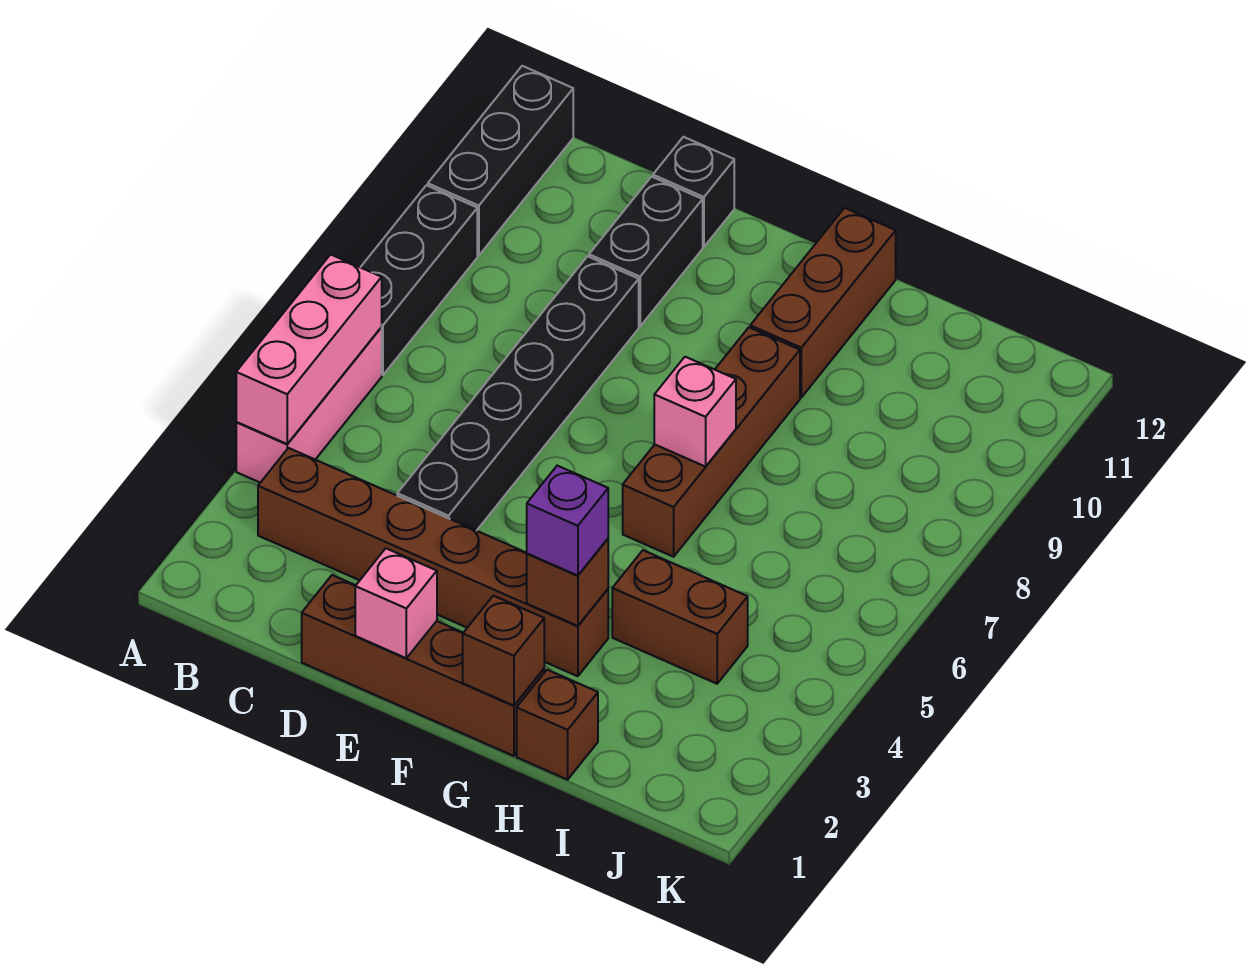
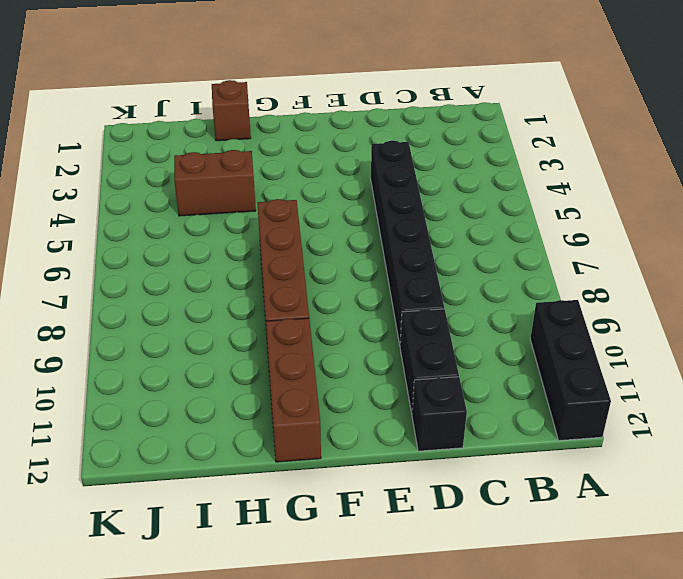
none -> pink 1x3 brick [236,327,382,483]
none -> black 1x3 brick [361,185,477,375]
none -> brown 1x6 brick [258,448,608,676]

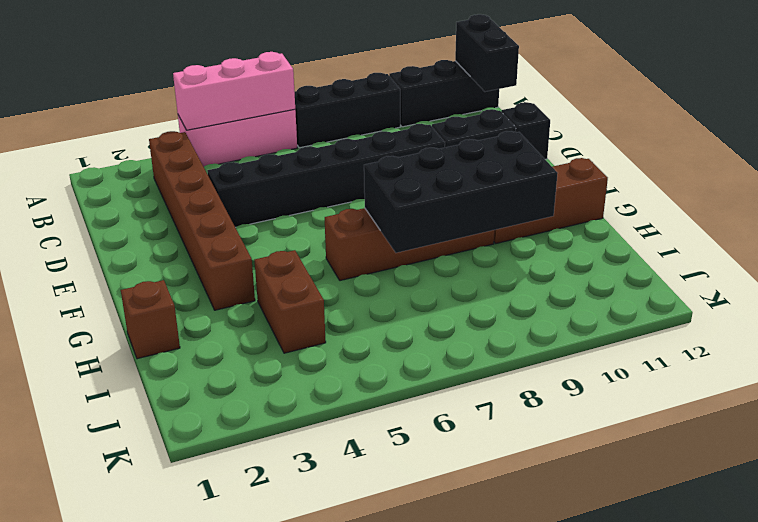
black 1x2 brick [455,14,519,92] -> none
black 2x4 brick [364,131,558,253] -> pink 1x1 brick [654,357,736,467]
none -> brown 1x4 brick [302,575,544,756]
none -> pink 1x1 brick [355,548,437,658]
none -> brown 1x1 brick [463,596,544,706]

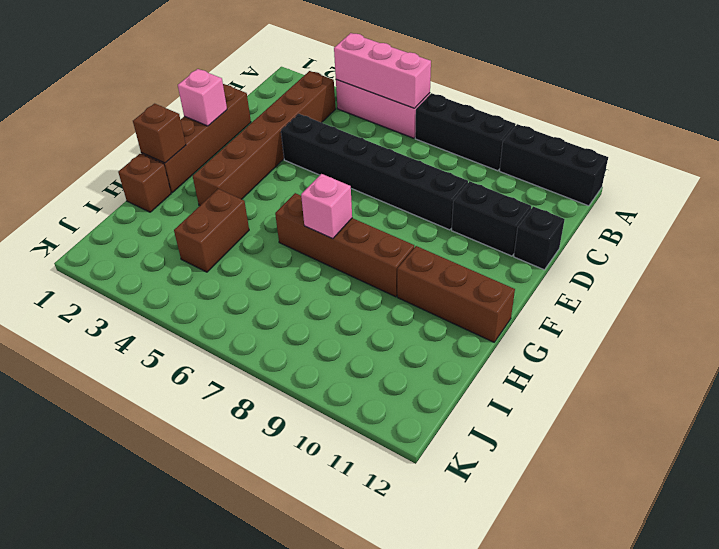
none -> brown 1x1 brick [527,539,608,626]
none -> purple 1x1 brick [527,466,608,576]

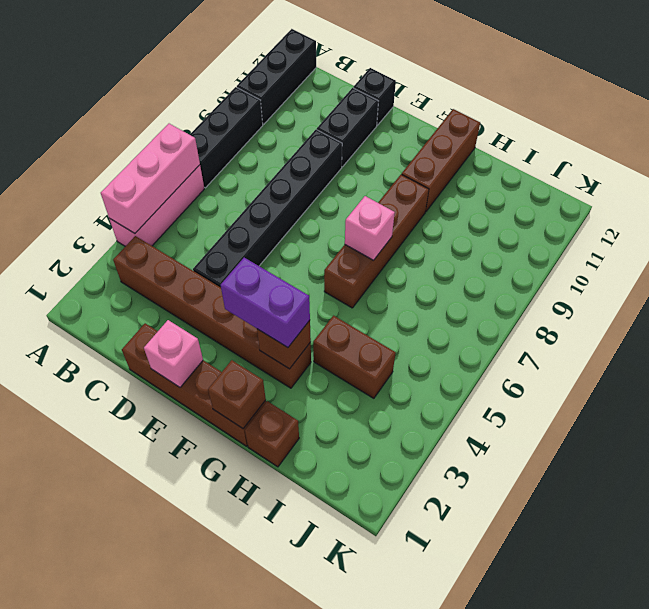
purple 1x2 brick [221,257,310,347] -> purple 1x1 brick [527,466,608,576]

